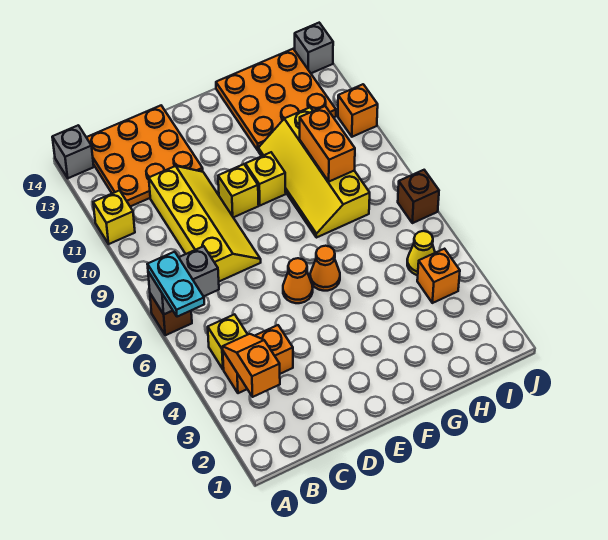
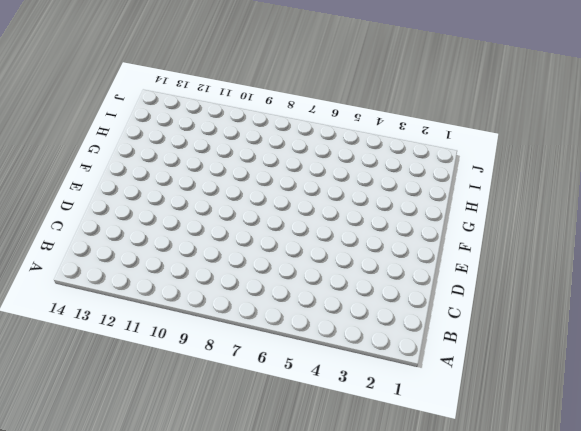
none -> brown 1x1 brick [150,294,192,335]
none -> yellow 1x1 brick [93,190,135,244]
none -> grey 1x1 brick [52,125,94,178]

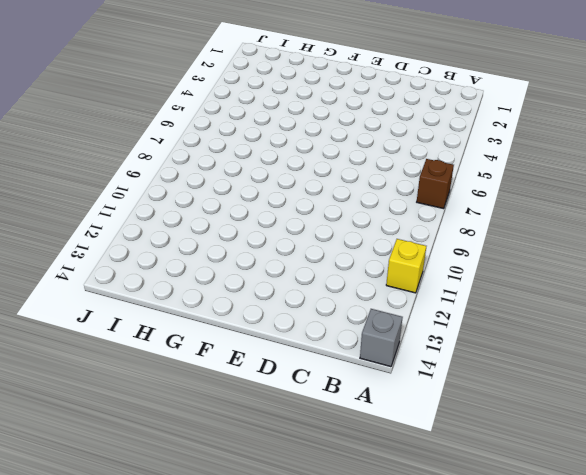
none -> orange 1x2 brick [223,325,293,393]
none -> yellow 1x1 brick [208,314,248,369]
none -> orange 3x3 plate [86,106,203,207]

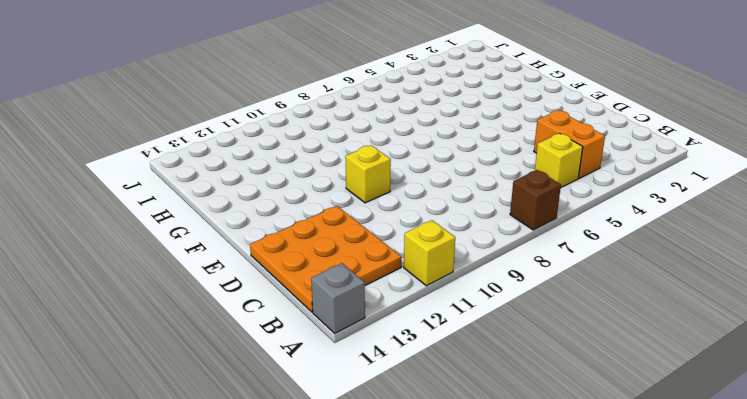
none -> yellow 2x4 slope [149,166,261,281]
none -> orange 1x1 cone [283,258,313,303]
none -> orange 1x1 cone [310,246,340,291]

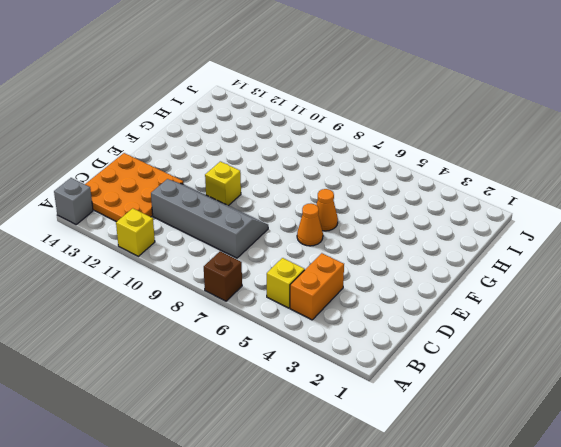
grey 2x4 slope [151,179,268,258] -> yellow 2x4 slope [149,166,261,281]
none -> yellow 1x1 brick [245,152,286,205]
none -> yellow 2x4 slope [258,108,370,238]
none -> orange 3x3 plate [216,49,336,150]

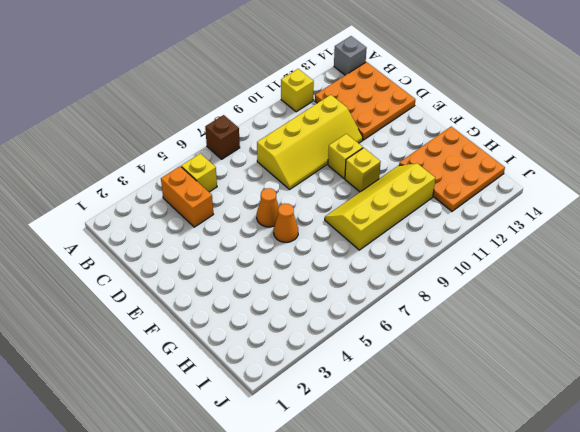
none -> orange 1x1 brick [417,249,460,303]
none -> yellow 1x1 cone [407,231,435,275]
none -> brown 1x1 brick [398,170,439,223]

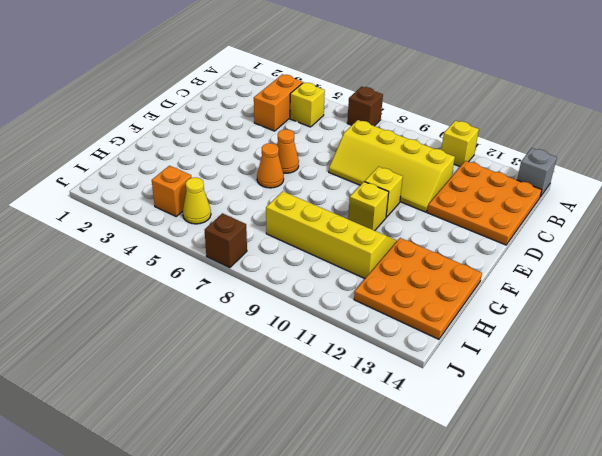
none -> orange 1x1 brick [338,84,378,137]
none -> grey 1x1 brick [295,23,333,73]
none -> grey 1x2 brick [148,246,219,314]

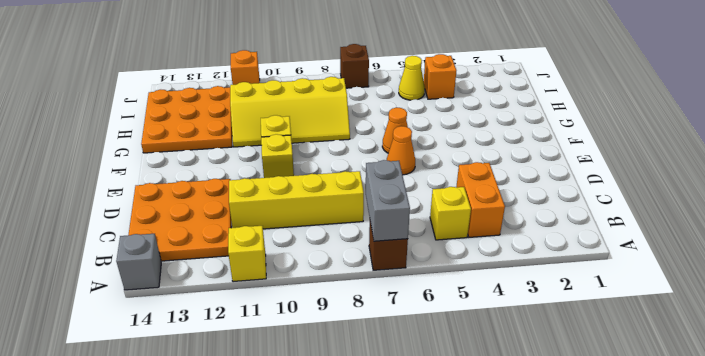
none -> grey 1x1 brick [295,23,333,73]
none -> orange 1x2 slope [223,334,280,397]
none -> orange 1x2 brick [300,106,355,182]

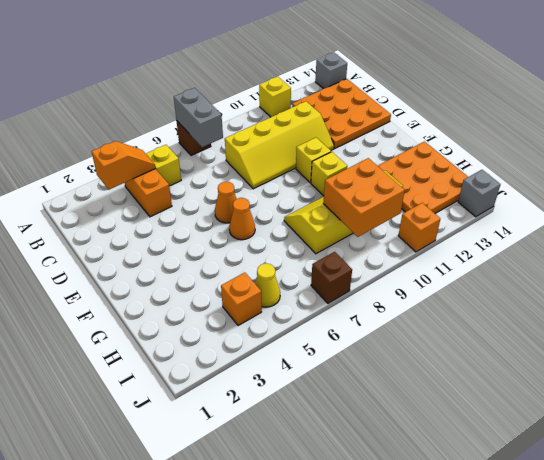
orange 2x2 brick [323,158,405,237] -> orange 1x2 brick [300,106,355,182]
none -> cyan 1x2 plate [147,252,204,317]

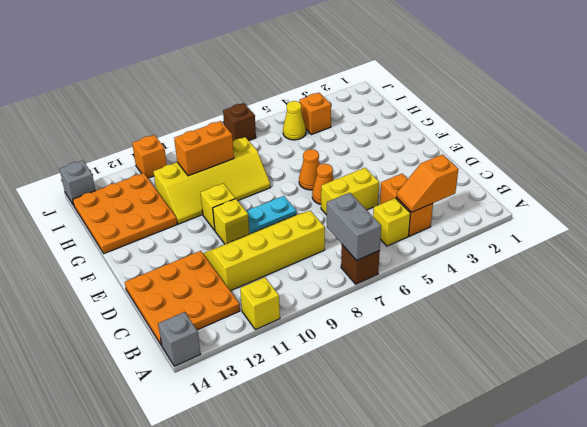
yellow 1x2 brick [321,168,379,215] -> none
cyan 1x2 plate [246,196,297,234] -> cyan 1x2 plate moved to [147,252,204,317]

